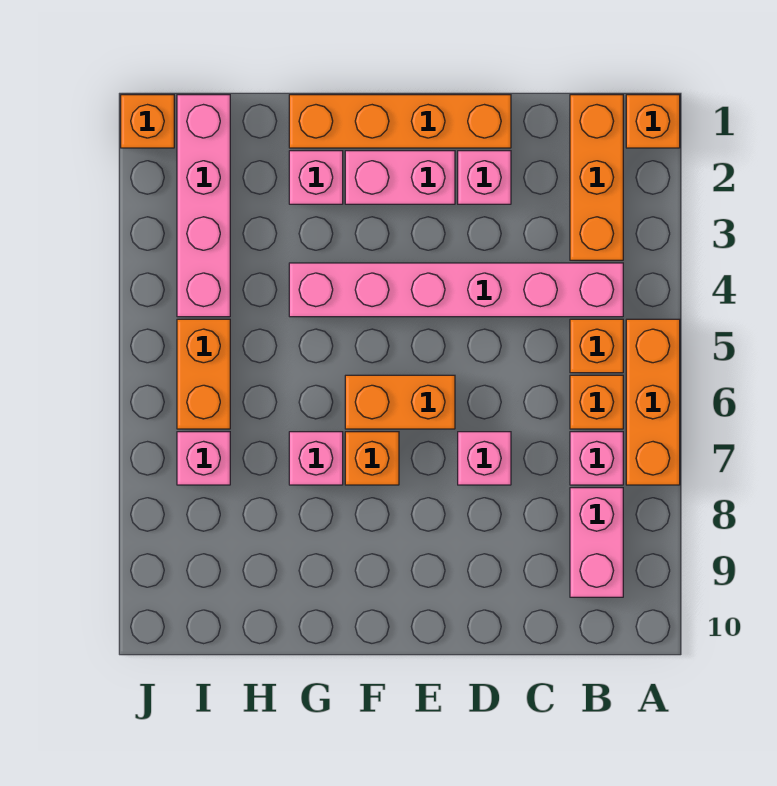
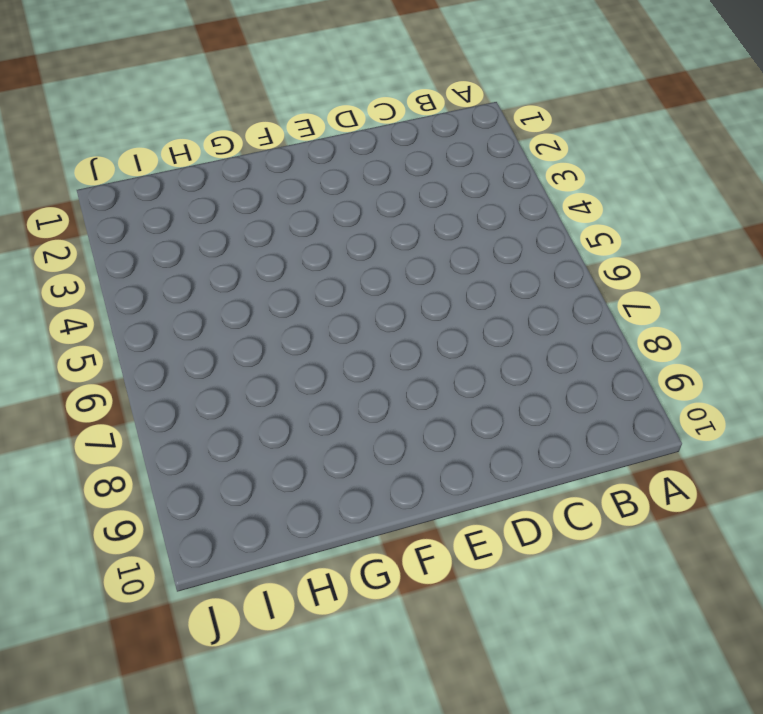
none -> orange 1x1 brick [626,95,680,148]
none -> orange 1x3 brick [626,319,680,485]
none -> orange 1x3 brick [570,95,623,260]

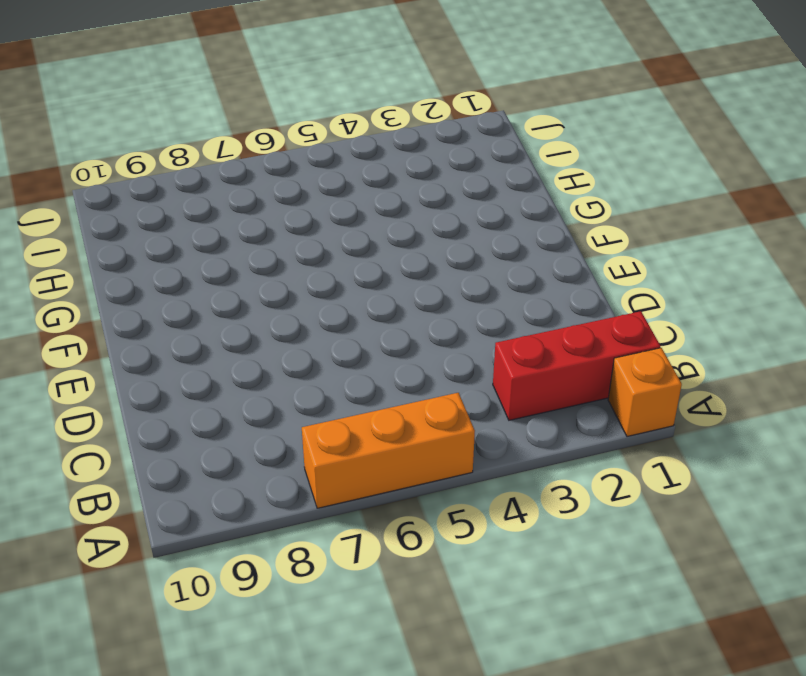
red 1x3 brick [493,311,660,420] -> orange 1x3 brick [570,95,623,260]
none -> pink 1x6 brick [289,263,623,317]
none -> orange 1x1 brick [570,319,623,373]
none -> orange 1x1 brick [570,375,623,429]

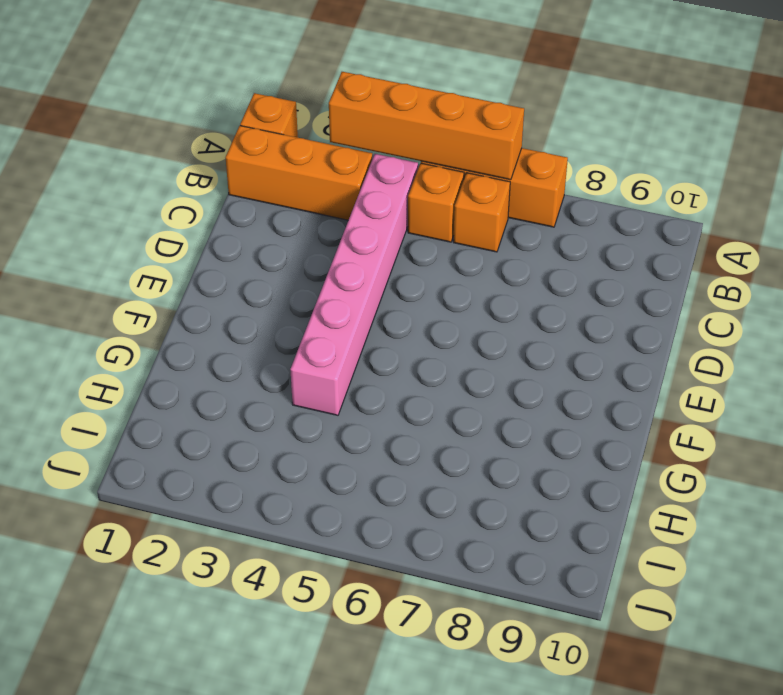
orange 1x4 brick [329,72,524,180] -> orange 1x4 brick turned to [289,95,511,148]
none -> pink 1x1 brick [570,432,623,485]
none -> pink 1x2 brick [570,488,623,597]
none -> pink 1x1 brick [458,151,511,204]

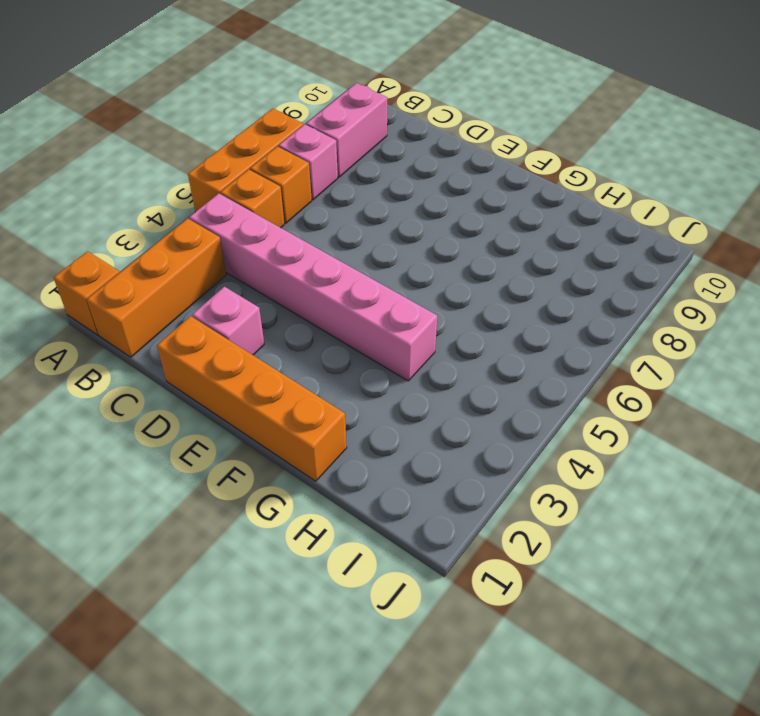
none -> pink 1x1 brick [458,432,511,485]
none -> pink 1x2 brick [345,151,455,204]
none -> orange 1x2 brick [345,375,455,429]

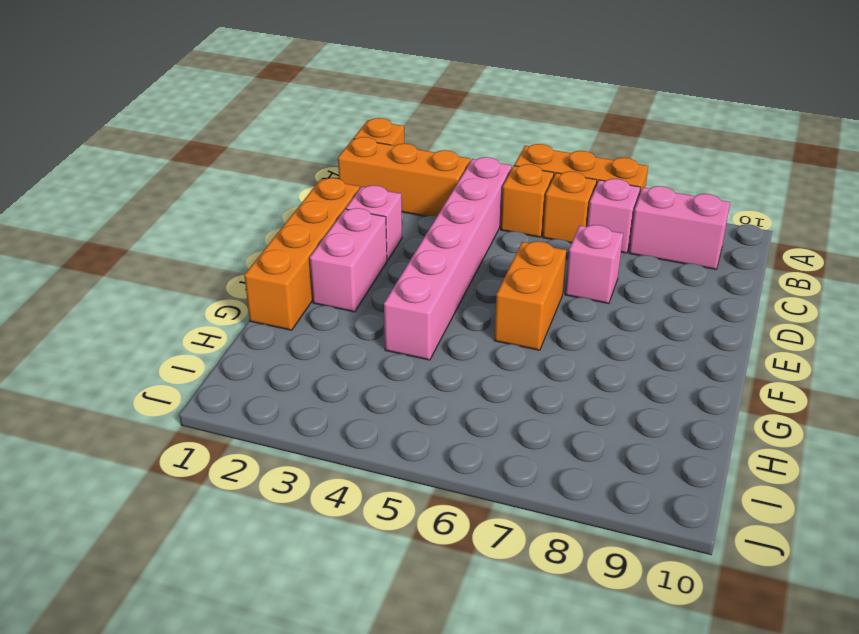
none -> orange 1x1 brick [345,432,399,485]
none -> pink 1x1 brick [289,151,343,204]
none -> pink 1x1 brick [289,432,343,485]

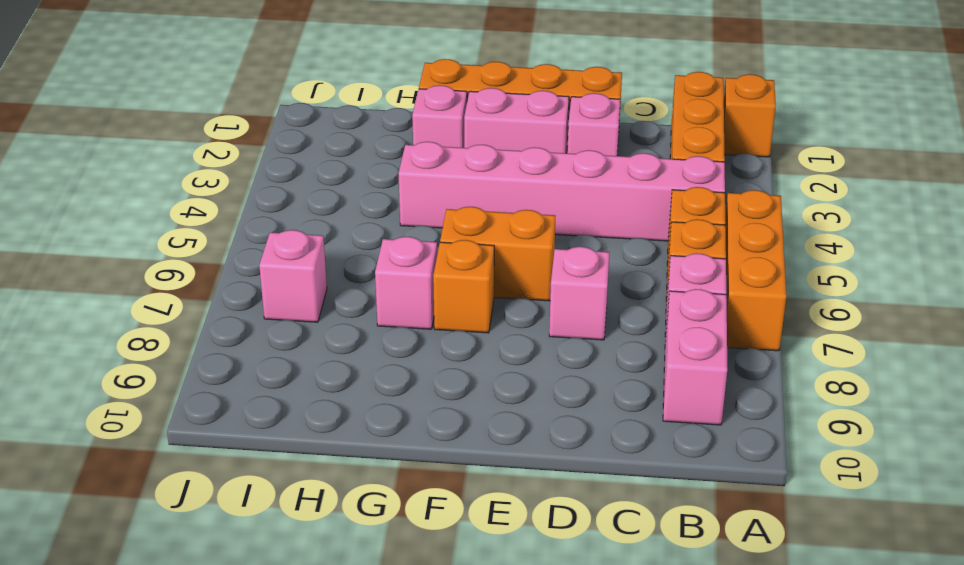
none -> pink 1x4 brick [177,95,230,317]
none -> orange 1x2 brick [177,319,230,429]
none -> orange 1x1 brick [121,95,174,148]

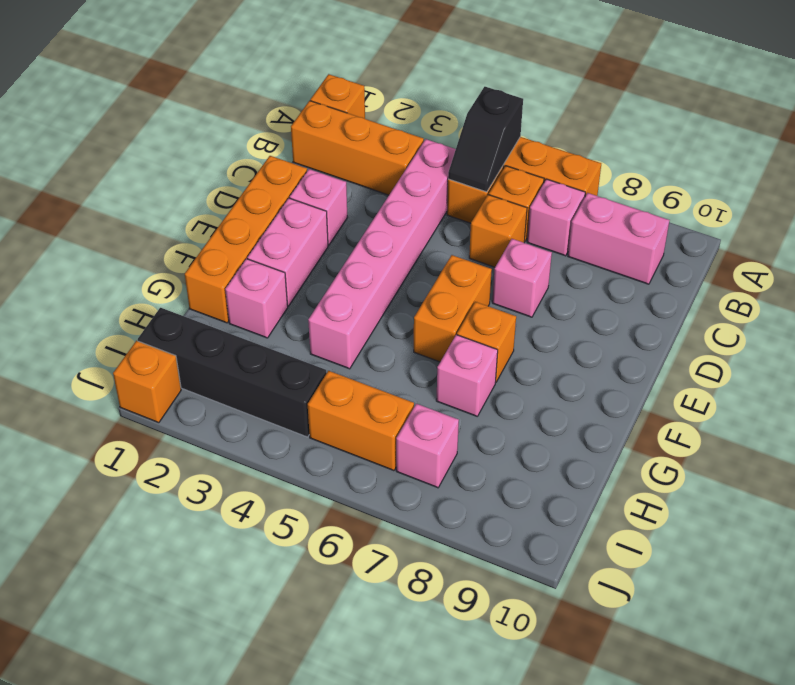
black 1x2 slope [448,87,523,192] -> none
orange 1x1 brick [469,195,527,267] -> none
black 1x4 brick [138,308,327,437] -> pink 1x4 brick [177,95,230,317]

